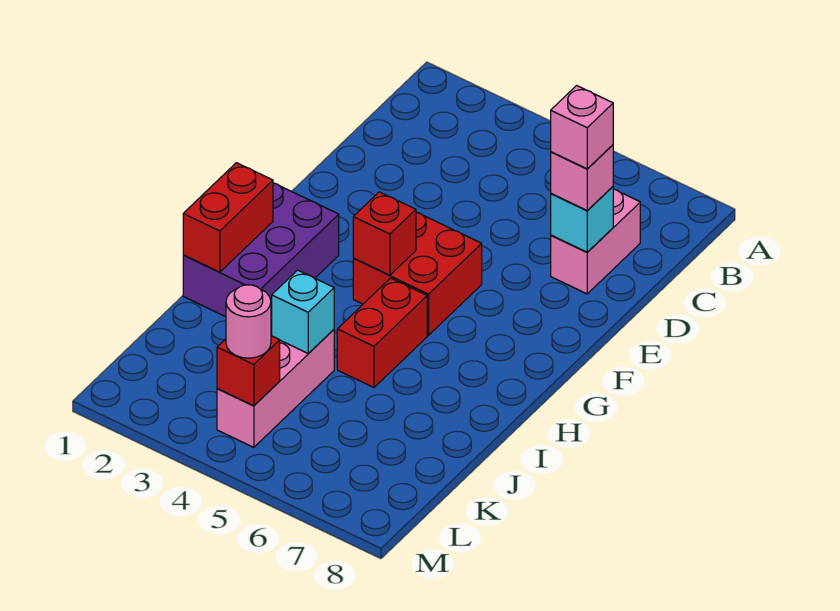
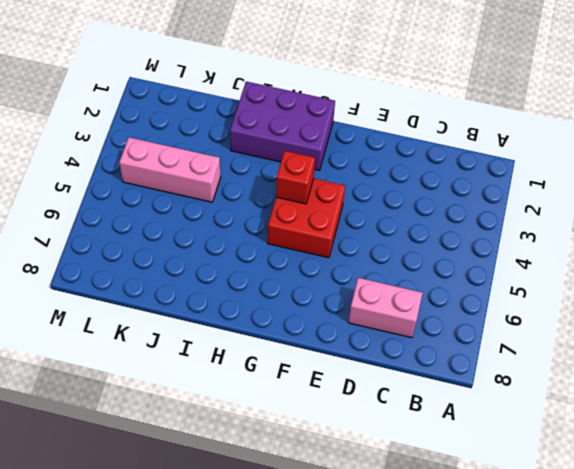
none -> red 1x2 brick [337,278,427,387]
none -> cyan 1x1 brick [551,187,613,252]
none -> red 1x2 brick [183,163,273,272]

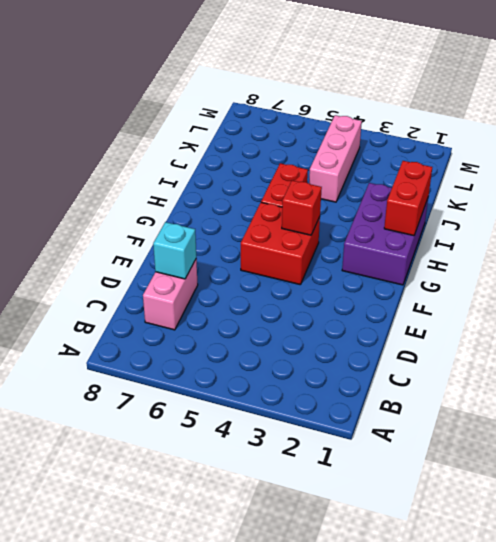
none -> cyan 1x1 brick [272,270,334,354]
none -> red 1x1 brick [217,336,280,406]
none -> pink 1x1 brick [551,145,613,211]

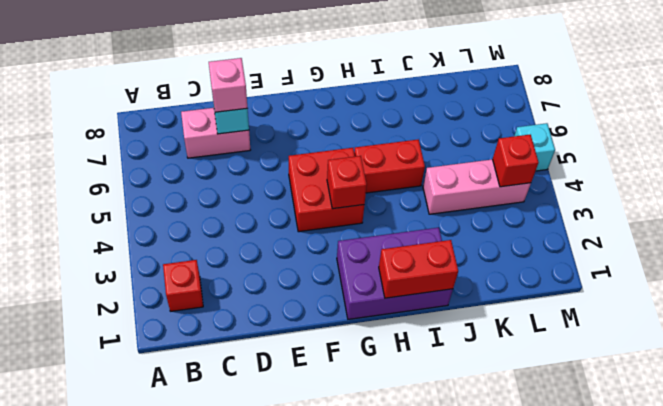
red 1x1 brick [163,260,203,311] -> none
cyan 1x1 brick [514,123,555,171] -> cyan 1x1 brick moved to [272,270,334,354]
none -> pink 1x1 round brick [226,285,271,358]
none -> pink 1x1 brick [551,86,613,169]

